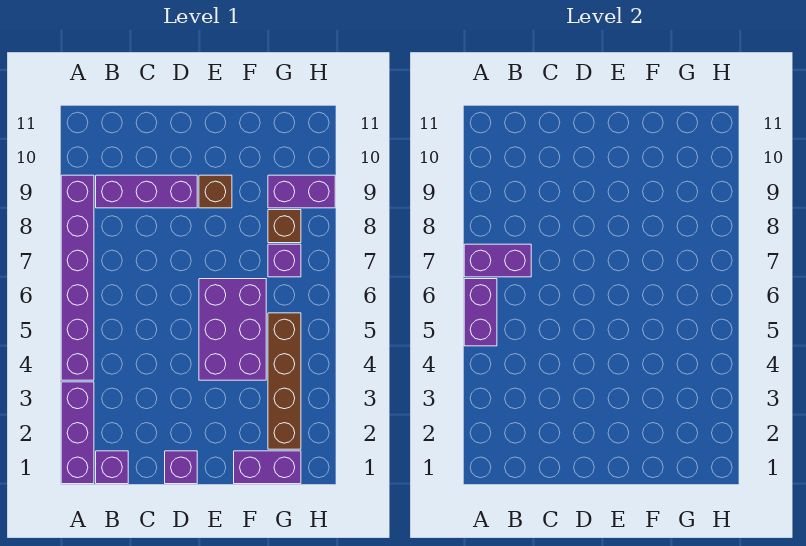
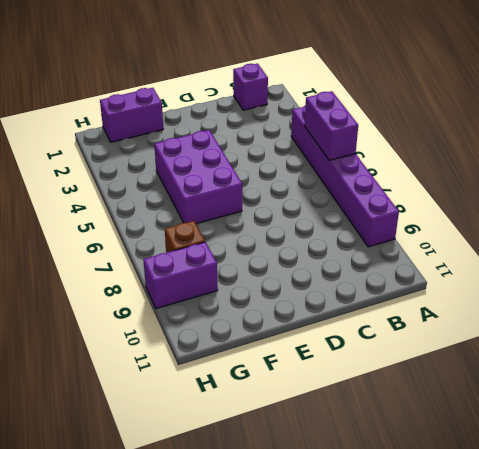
none -> purple 1x3 brick [61,382,94,484]
none -> purple 1x3 brick [96,175,197,208]
none -> purple 1x1 brick [165,451,197,484]

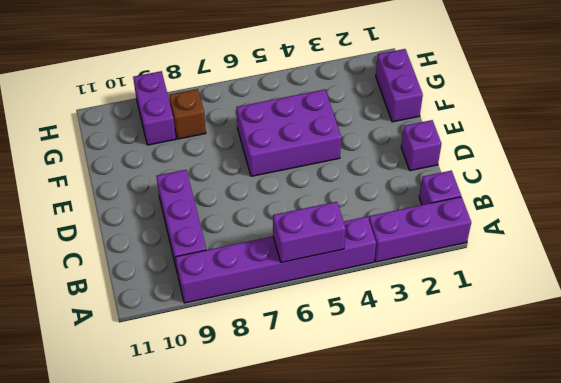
none -> brown 1x1 brick [199,175,232,208]
none -> brown 1x4 brick [268,313,301,449]
none -> purple 1x1 brick [268,244,301,277]

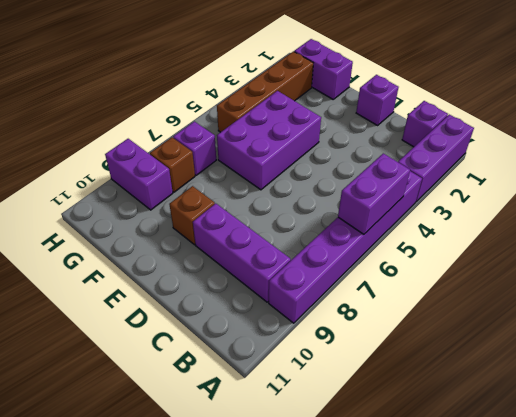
none -> purple 1x2 brick [464,244,531,277]

